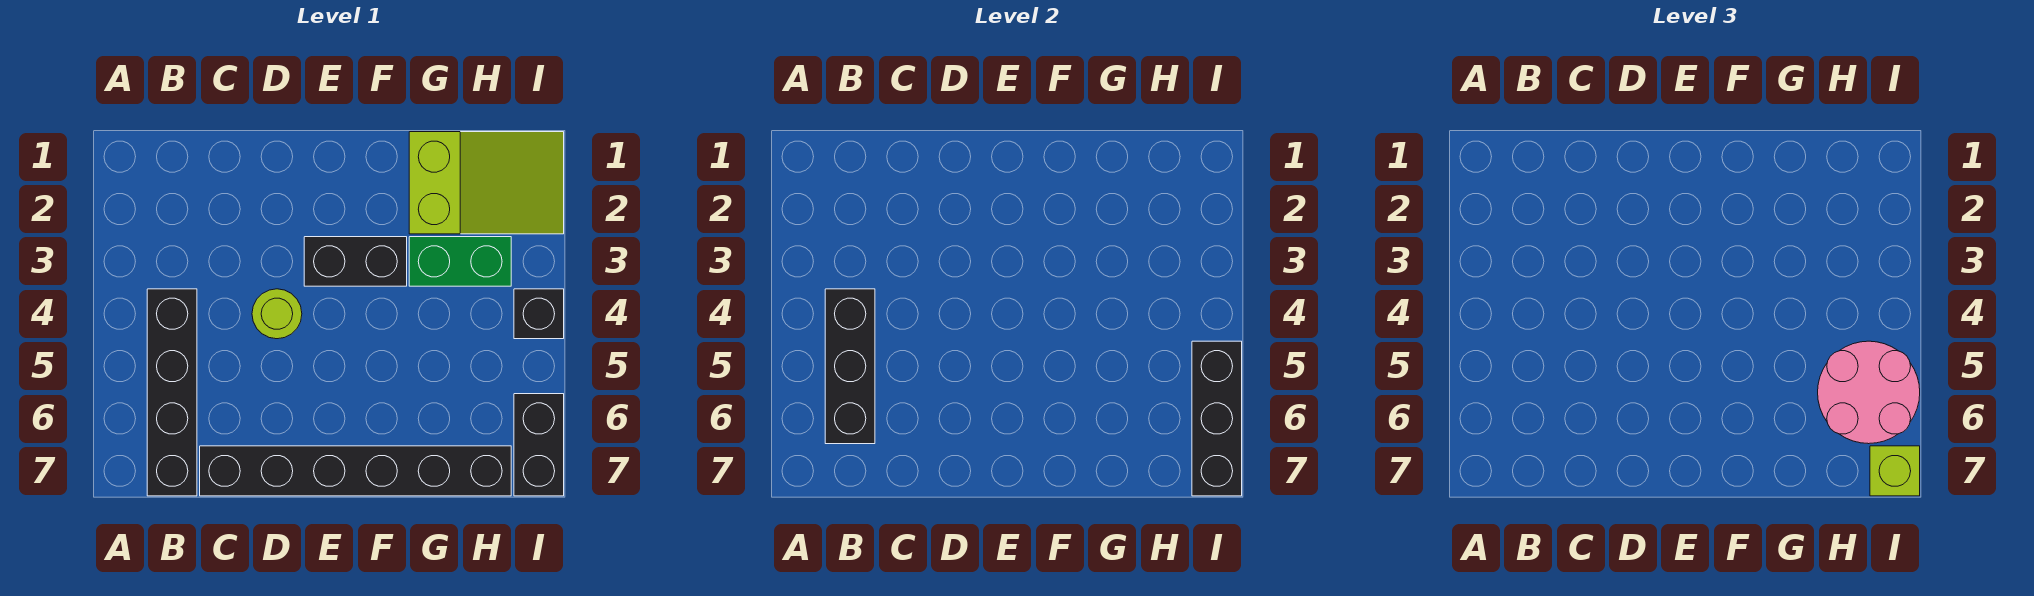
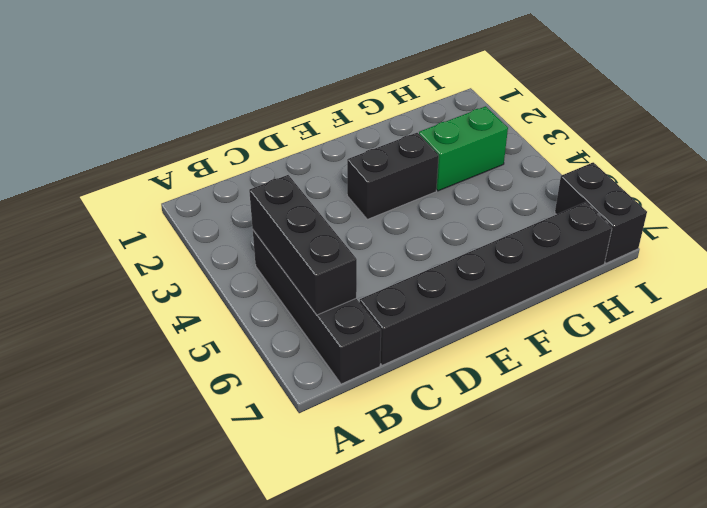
none -> lime 1x1 round brick [252,289,302,339]
none -> lime 2x3 slope [409,132,564,234]
none -> black 1x1 brick [514,289,564,339]

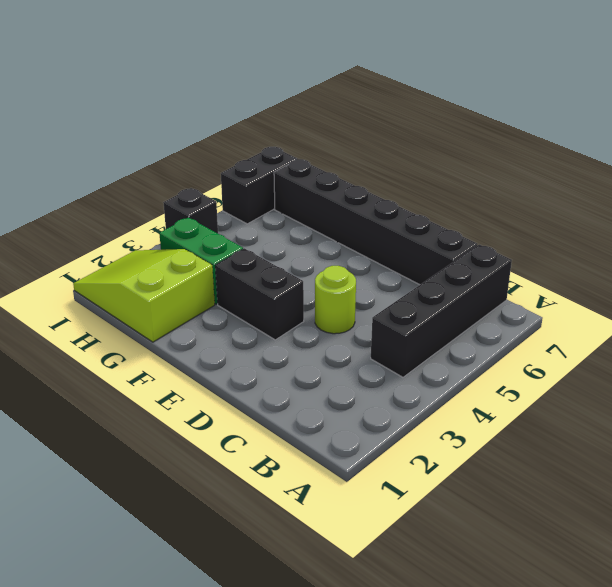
none -> black 1x3 brick [825,289,875,444]
none -> black 1x3 brick [1192,341,1242,496]
none -> pink 2x2 round brick [1818,341,1920,444]

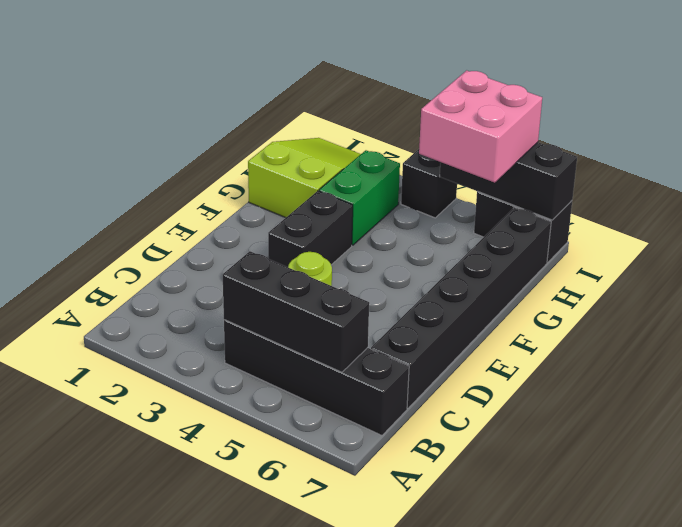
pink 2x2 brick [419,70,542,183] -> pink 2x2 round brick [1818,341,1920,444]
none -> lime 1x1 brick [1870,446,1920,496]

